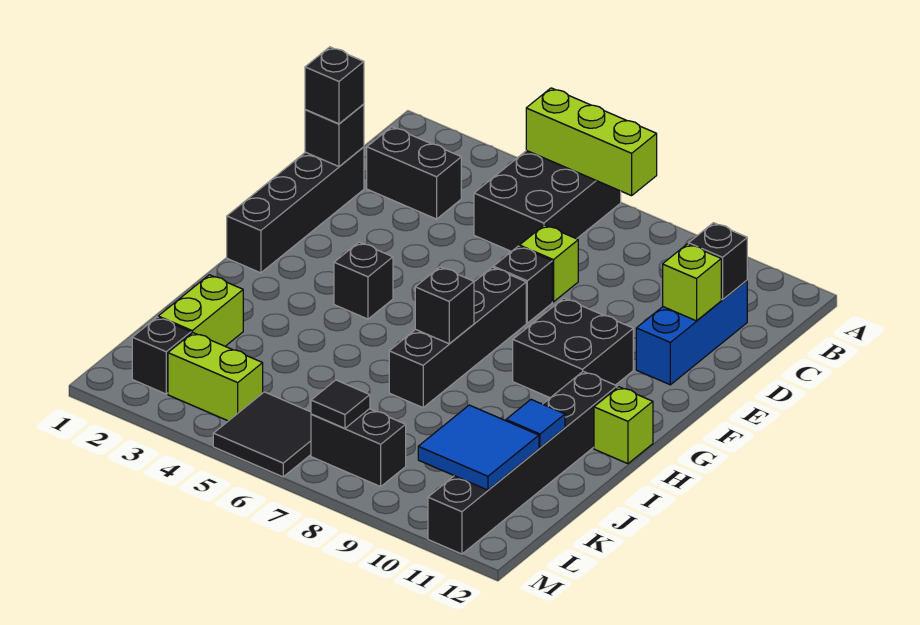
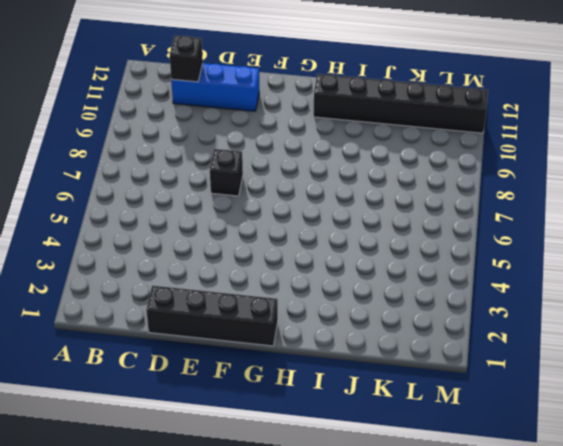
none -> black 2x3 brick [474,150,621,252]
none -> black 1x2 brick [367,127,461,219]
none -> lime 1x1 brick [520,225,578,302]

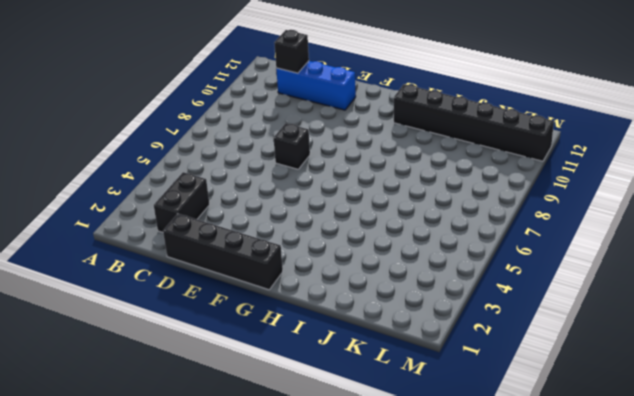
none -> black 2x3 brick [474,150,621,252]
none -> lime 1x1 brick [520,225,578,302]
none -> black 1x4 brick [389,267,526,408]

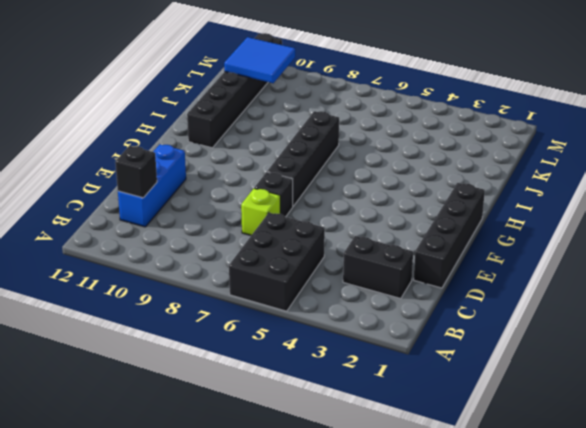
none -> black 2x2 brick [513,298,633,398]
none -> black 1x1 brick [334,242,393,319]
none -> lime 1x1 brick [594,387,653,464]

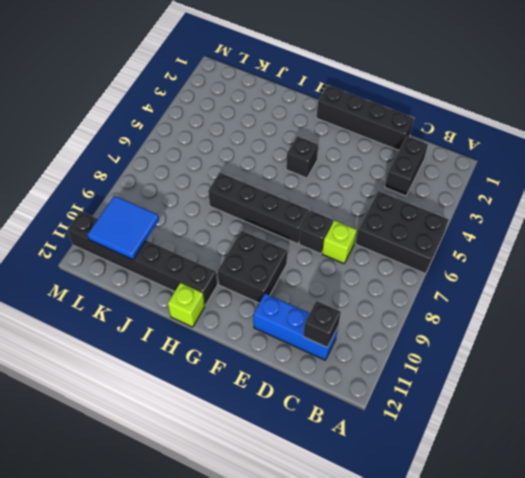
none -> lime 1x2 brick [158,275,243,346]
none -> black 1x1 brick [132,317,191,394]
none -> lime 1x2 brick [168,333,263,421]

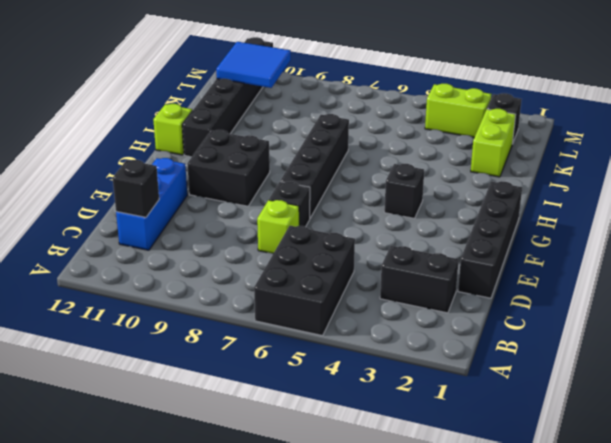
none -> black 2x2 tile [213,392,311,477]
none -> black 1x2 brick [311,409,406,487]
none -> lime 1x3 brick [526,88,657,196]

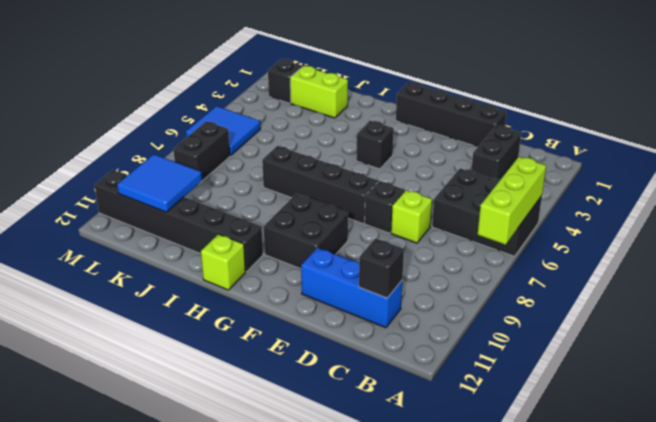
blue 2x2 tile [186,106,260,156] -> black 2x2 tile [213,392,311,477]
none -> lime 1x2 brick [168,333,263,421]
none -> black 1x1 brick [305,104,364,167]
none -> lime 1x1 brick [663,244,721,321]

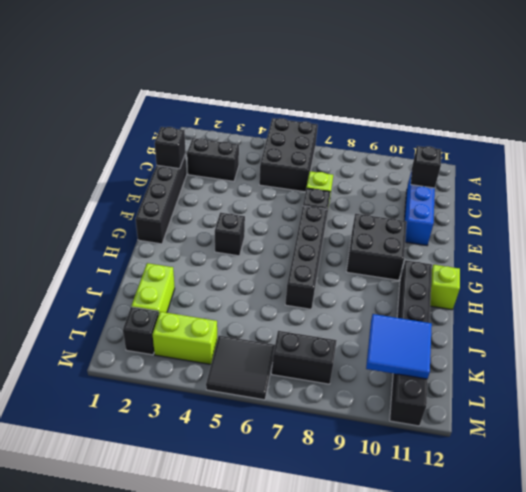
none -> lime 1x3 brick [526,88,657,196]
none -> lime 1x1 brick [663,244,721,321]
none -> black 1x1 brick [415,267,474,344]

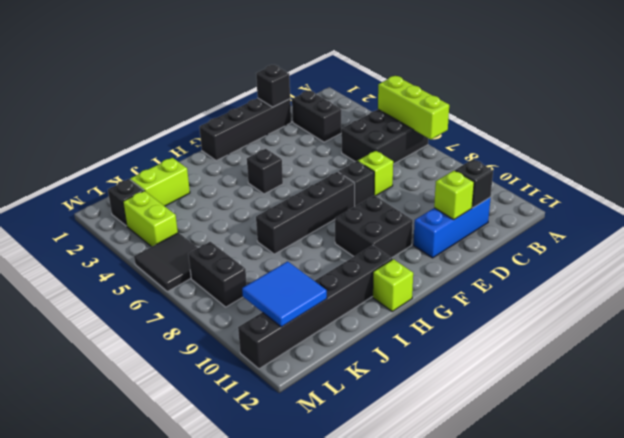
none -> black 1x1 brick [415,267,474,344]
none -> blue 1x1 tile [506,400,565,448]
none -> black 1x1 tile [311,380,370,428]

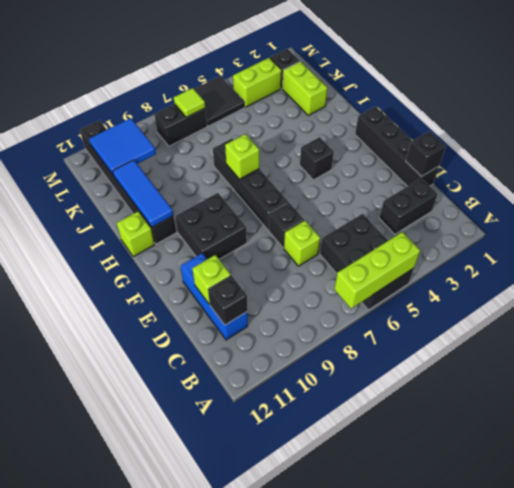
lime 1x1 brick [225,134,259,179] -> black 1x1 brick [415,267,474,344]
blue 1x3 tile [113,160,173,227] -> blue 1x1 tile [506,400,565,448]
lime 1x1 tile [174,88,205,117] -> black 1x1 tile [311,380,370,428]
none -> black 1x1 brick [305,47,364,124]

